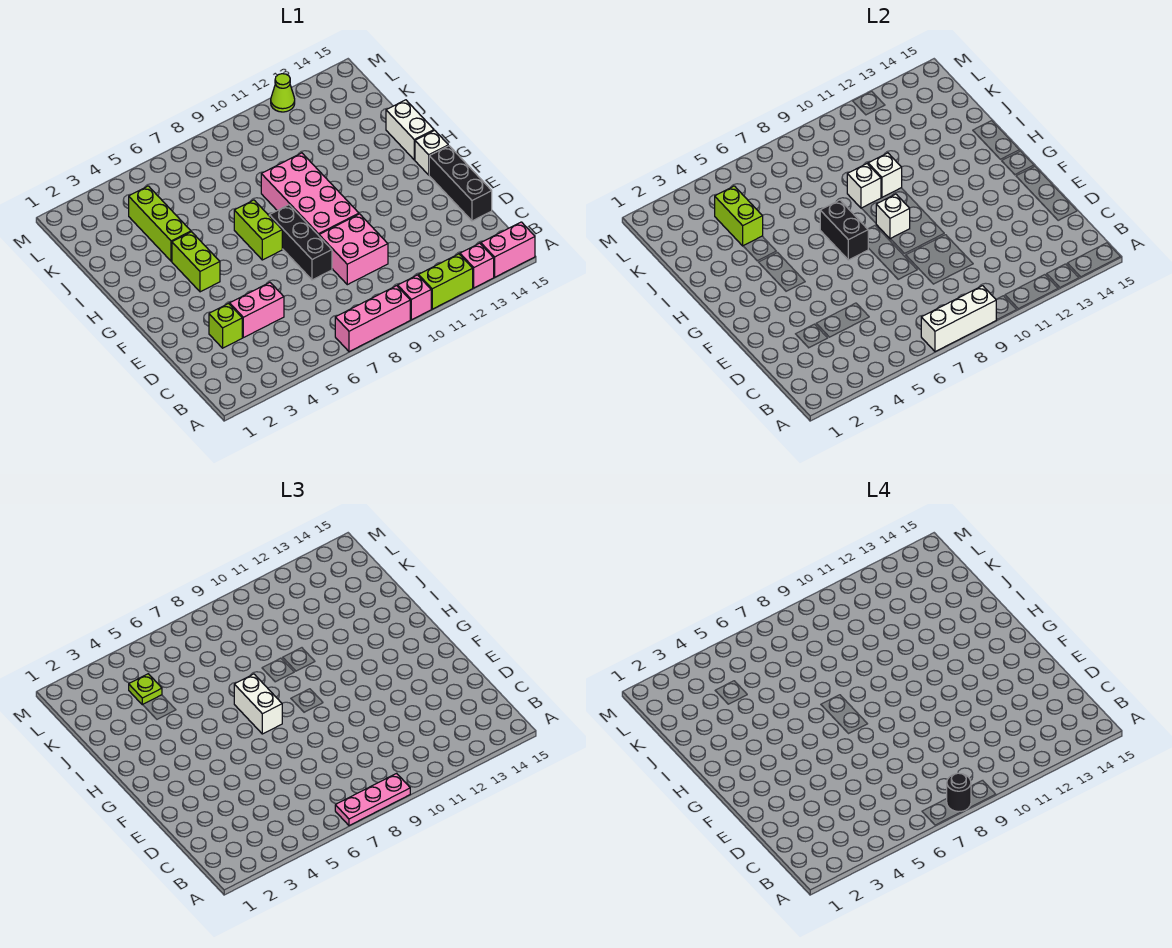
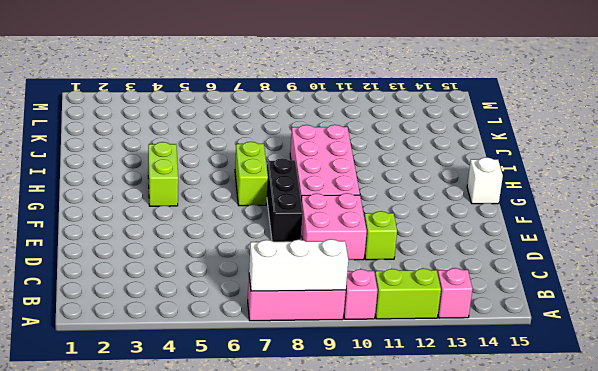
lime 1x1 brick [364,211,397,260] -> lime 1x1 brick moved to [209,304,242,348]
none -> pink 1x2 brick [481,222,535,277]
none -> pink 1x2 brick [230,283,284,338]
none -> black 1x3 brick [429,146,492,221]

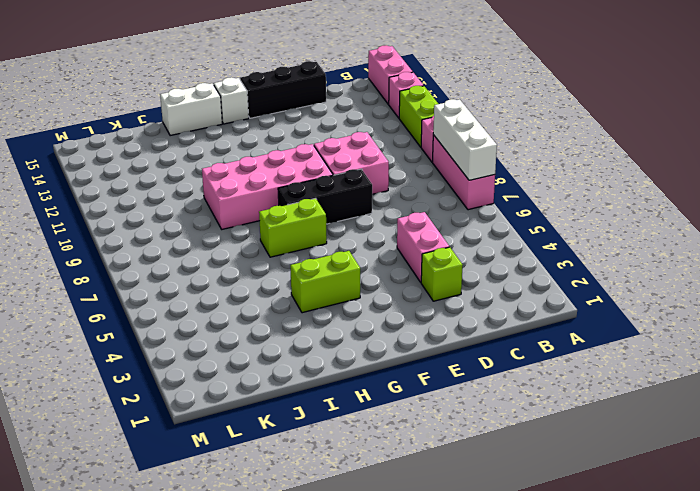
none -> lime 1x3 brick [129,186,191,261]
none -> lime 1x1 cone [271,74,295,112]
none -> black 1x2 brick [820,200,868,260]

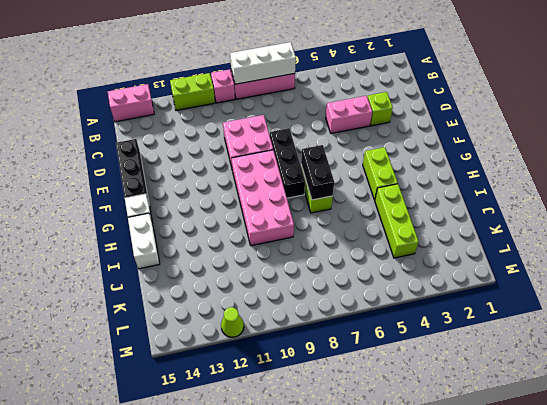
none -> pink 1x1 brick [460,243,494,288]
none -> white 1x1 brick [876,194,910,239]
none -> white 1x1 brick [847,164,881,208]

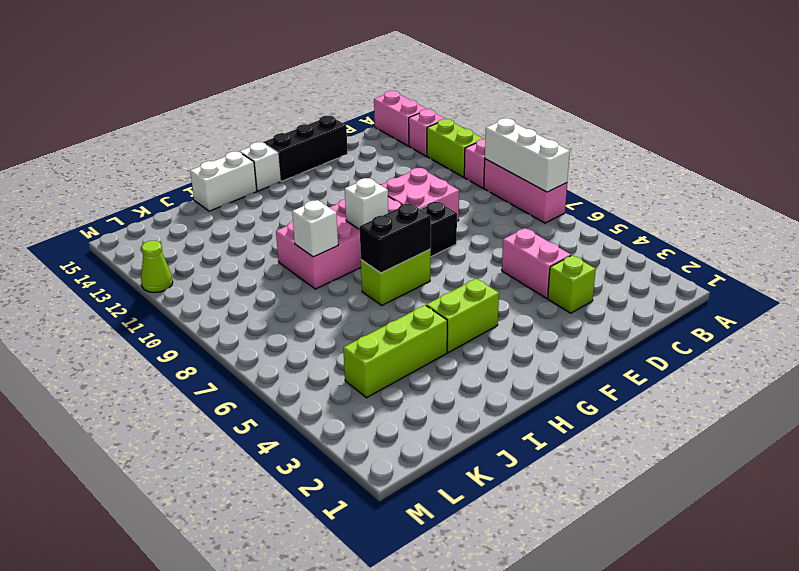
none -> white 1x1 brick [868,153,902,197]
none -> lime 1x2 brick [715,186,763,246]
none -> pink 1x3 plate [335,773,410,826]

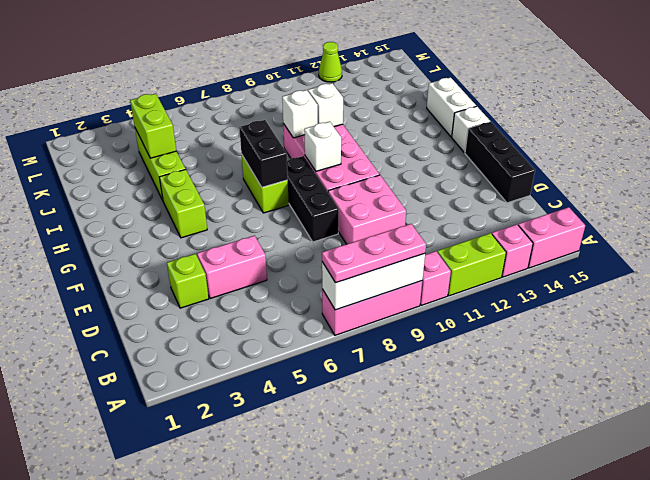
none -> white 1x2 brick [234,674,282,734]
none -> lime 1x1 plate [129,674,162,705]
none -> black 1x1 round brick [947,773,971,812]

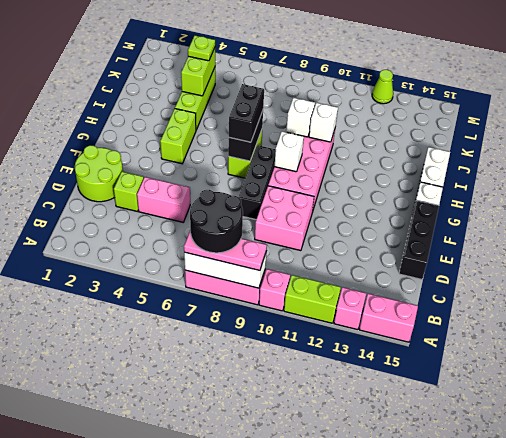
black 2x2 round brick [190,190,243,253] -> black 1x1 round brick [947,773,971,812]
lime 2x2 round brick [75,145,123,202] -> none
black 1x2 brick [229,84,264,142] -> white 1x2 brick [234,674,282,734]

